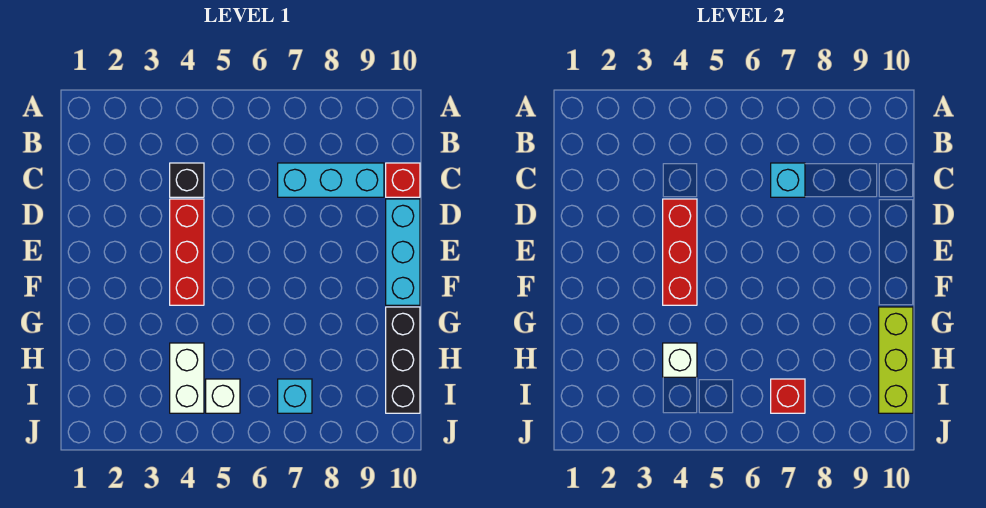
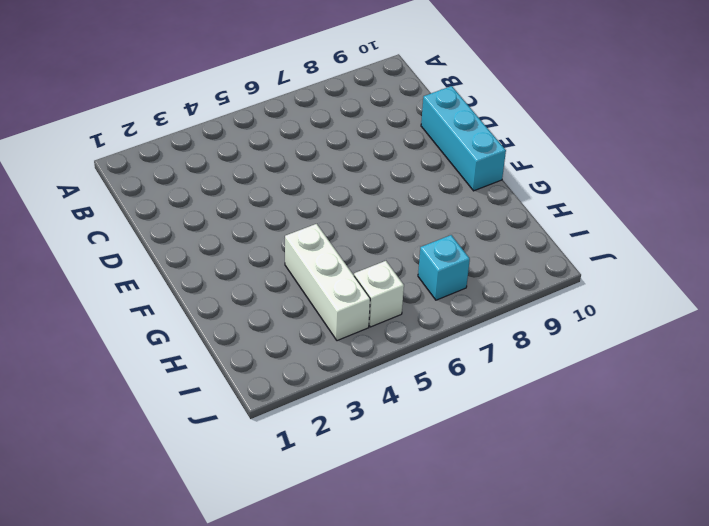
white 1x3 brick [285,224,370,341] -> white 1x2 brick [170,343,204,413]
none -> black 1x1 brick [170,163,204,197]
none -> cyan 1x3 brick [278,163,384,197]
none -> red 1x1 brick [386,163,420,197]

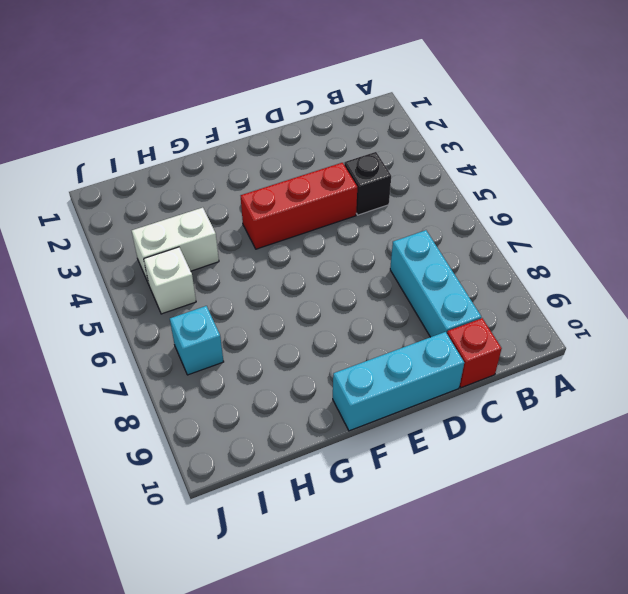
none -> black 1x3 brick [386,307,420,413]
none -> cyan 1x1 brick [771,163,805,197]
none -> red 1x3 brick [663,199,697,305]

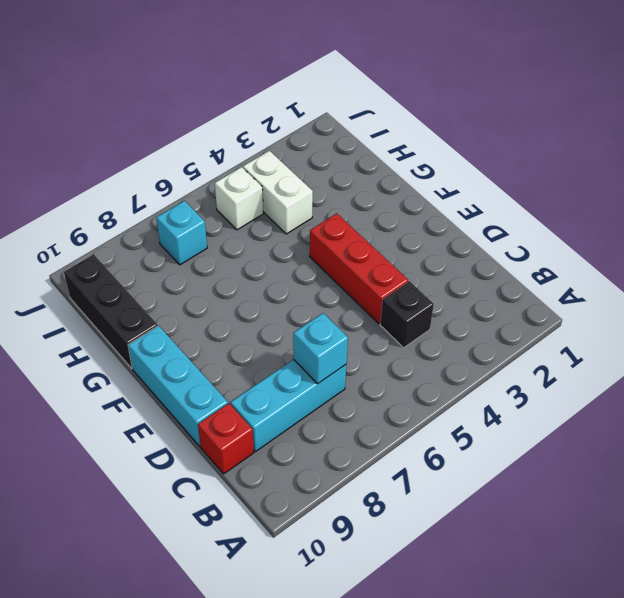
none -> red 1x3 brick [663,199,697,305]
none -> lime 1x3 brick [879,307,913,413]
none -> white 1x1 brick [663,343,697,377]

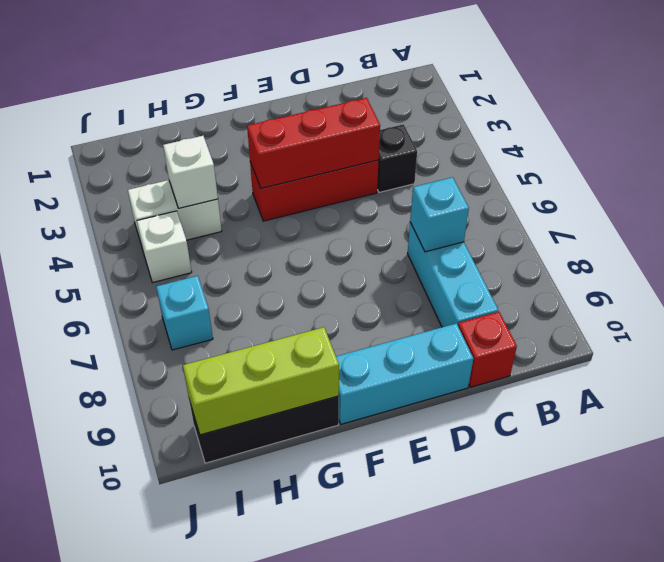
none -> red 1x1 brick [771,379,805,413]

